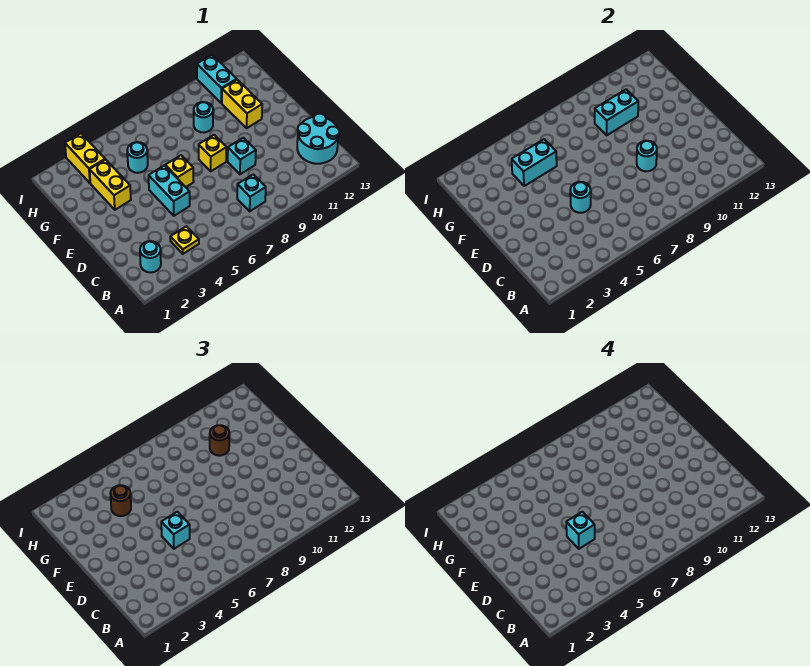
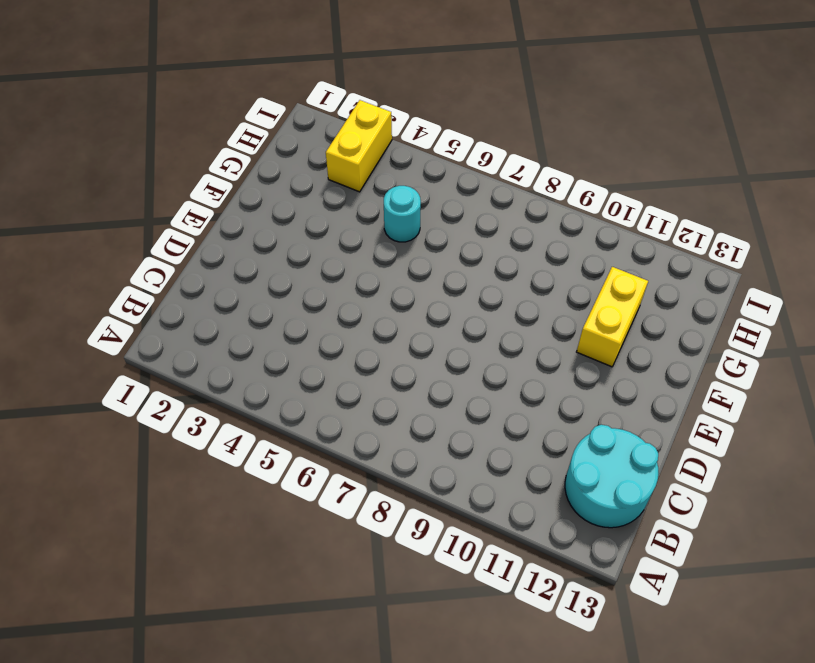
none -> cyan 1x1 round brick [140,241,161,273]
none -> yellow 1x1 plate [170,226,199,254]
none -> cyan 1x1 brick [237,174,266,211]

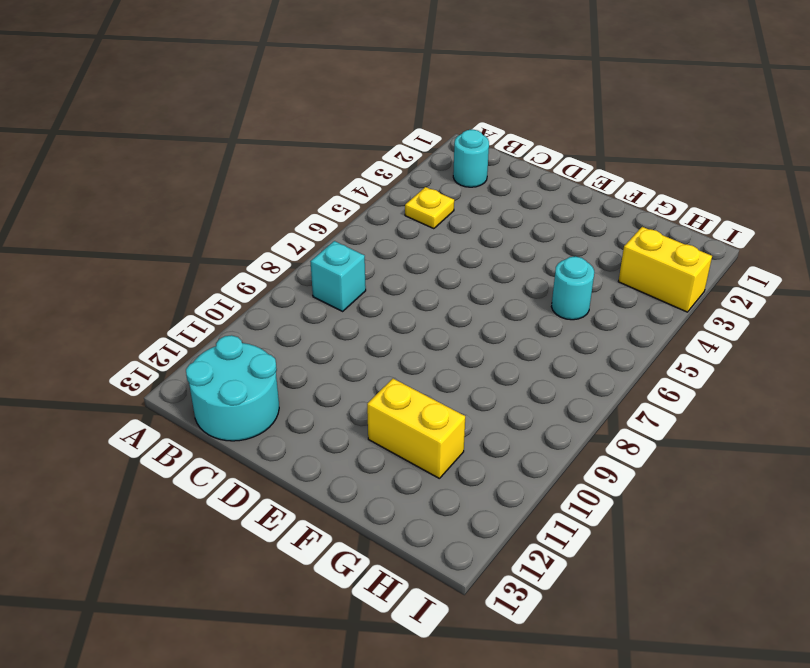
none -> cyan 1x2 brick [149,165,190,216]
none -> cyan 1x1 brick [228,138,256,174]
none -> yellow 1x1 brick [165,155,194,187]

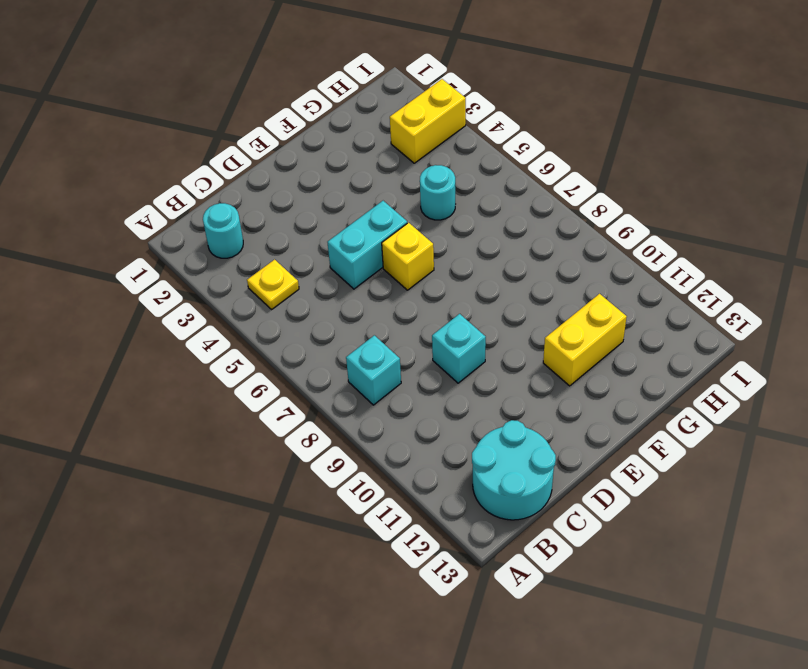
none -> yellow 1x1 brick [199,135,226,171]
none -> yellow 1x2 brick [90,159,131,210]
none -> cyan 1x1 round brick [194,102,213,133]

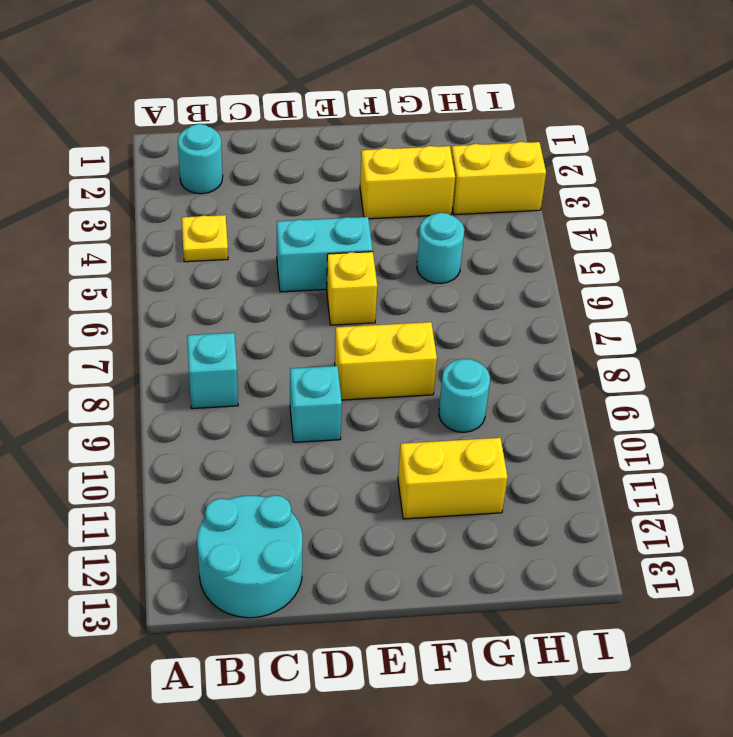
yellow 1x2 brick [335,322,437,400] -> yellow 1x1 brick [199,135,226,171]
none -> cyan 1x2 brick [197,55,237,103]
none -> cyan 1x1 round brick [570,182,591,213]
none -> cyan 1x1 round brick [637,141,657,171]

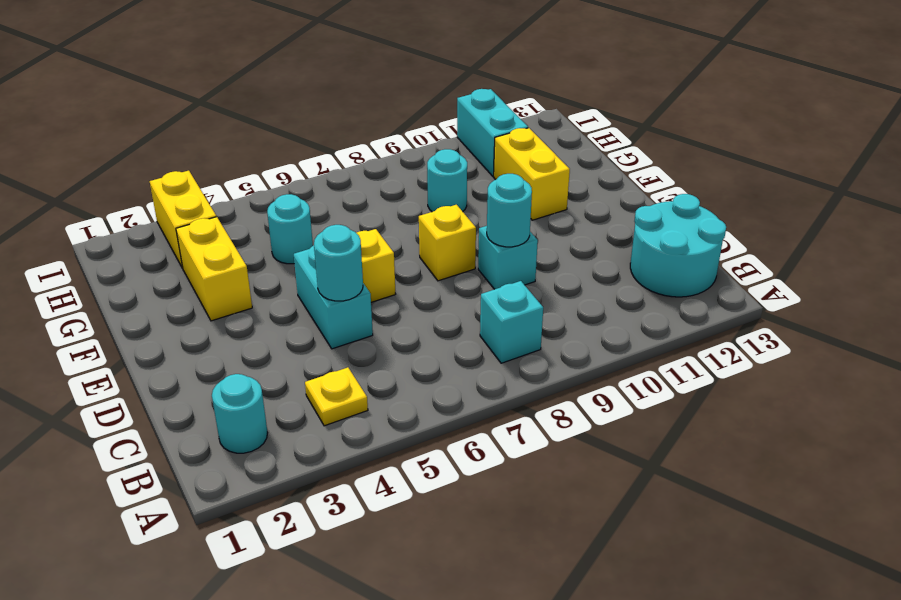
none -> cyan 1x2 brick [512,139,557,186]
none -> cyan 1x2 brick [595,89,638,135]
none -> cyan 1x1 brick [161,512,190,549]

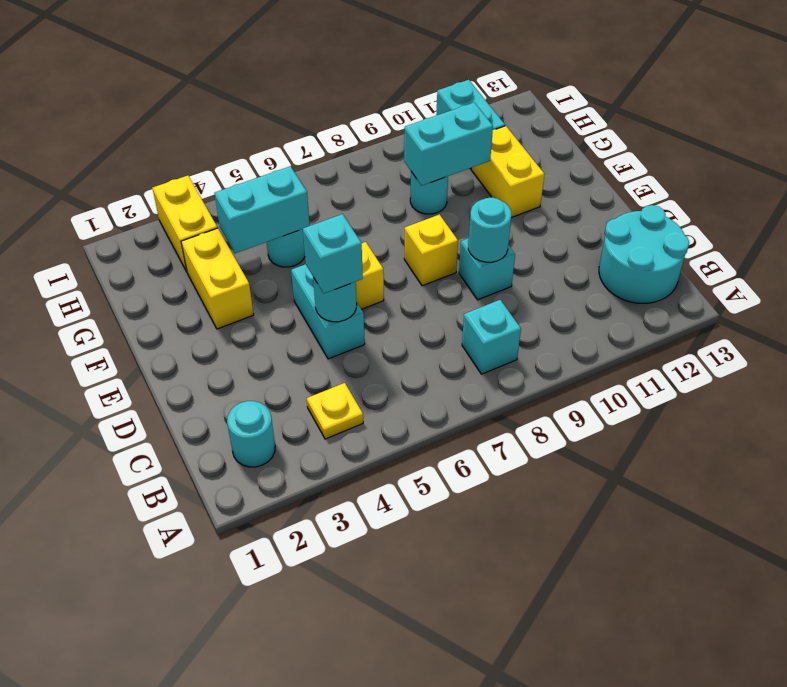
none -> brown 1x1 round brick [111,485,131,516]
none -> brown 1x1 round brick [210,425,229,456]
none -> cyan 1x1 brick [566,512,595,549]

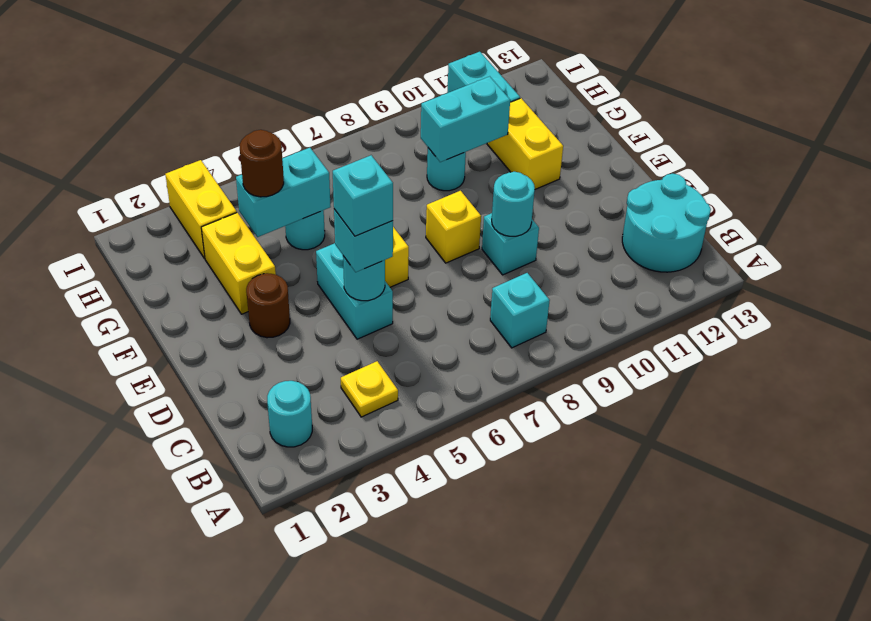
brown 1x1 round brick [246,273,290,338] -> brown 1x1 round brick moved to [210,425,229,456]

